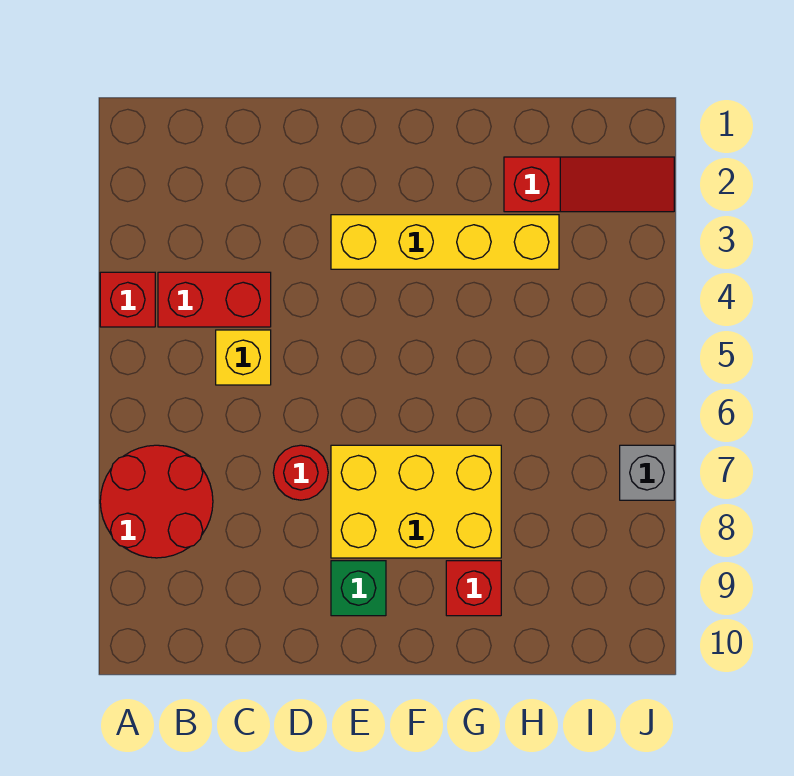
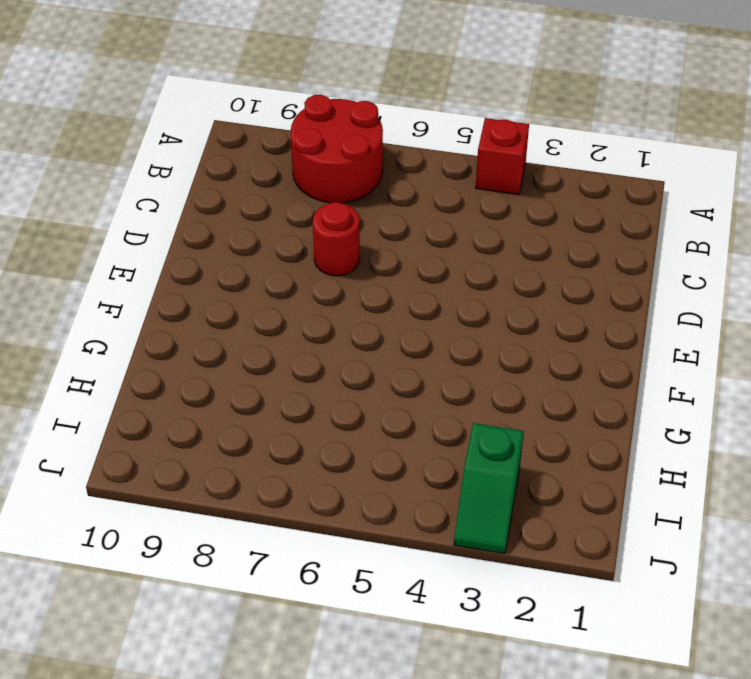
green 1x2 slope [454,423,524,554] -> none
none -> red 1x2 brick [158,272,271,327]
none -> yellow 1x1 brick [216,330,271,385]

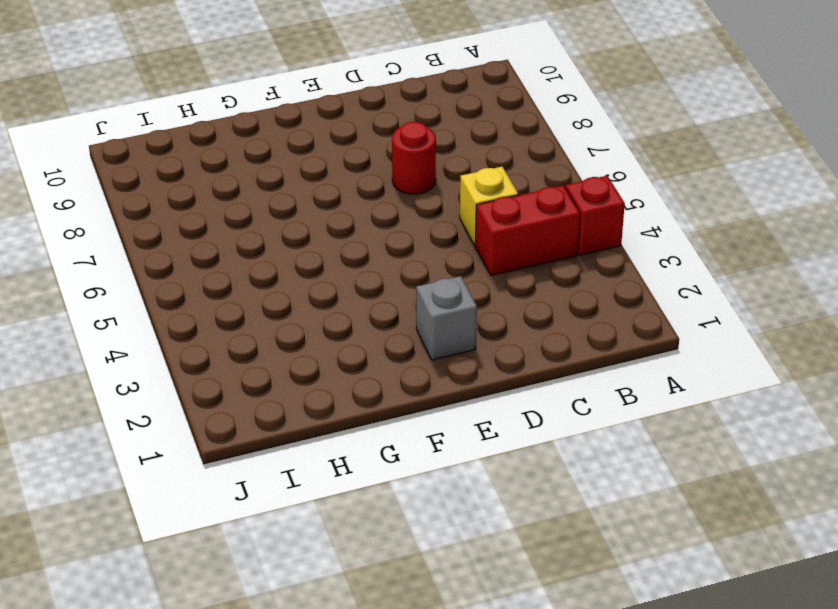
grey 1x1 brick [416,276,477,360] -> grey 1x1 brick moved to [620,445,674,500]
none -> red 2x2 round brick [100,445,213,558]
none -> yellow 1x4 brick [331,215,559,269]

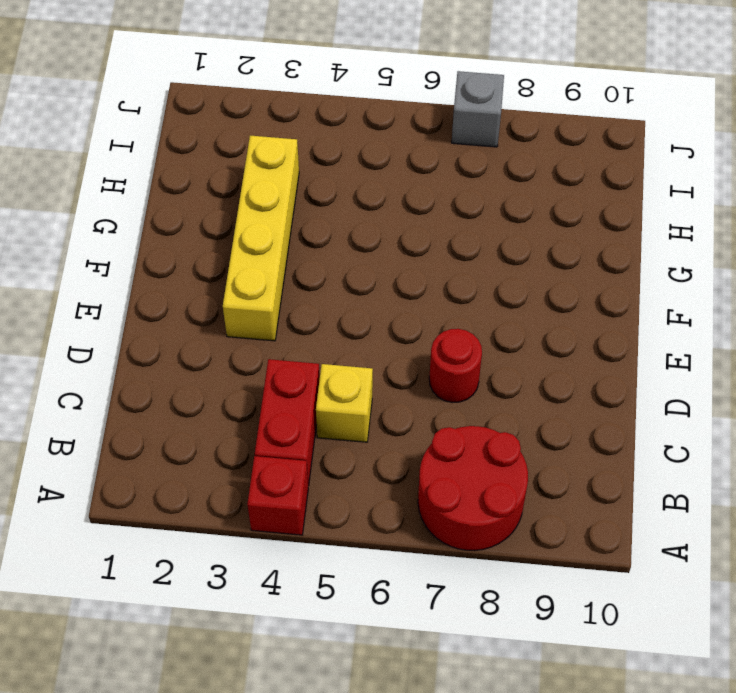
none -> yellow 2x3 brick [331,445,501,558]
none -> green 1x1 brick [331,561,386,616]

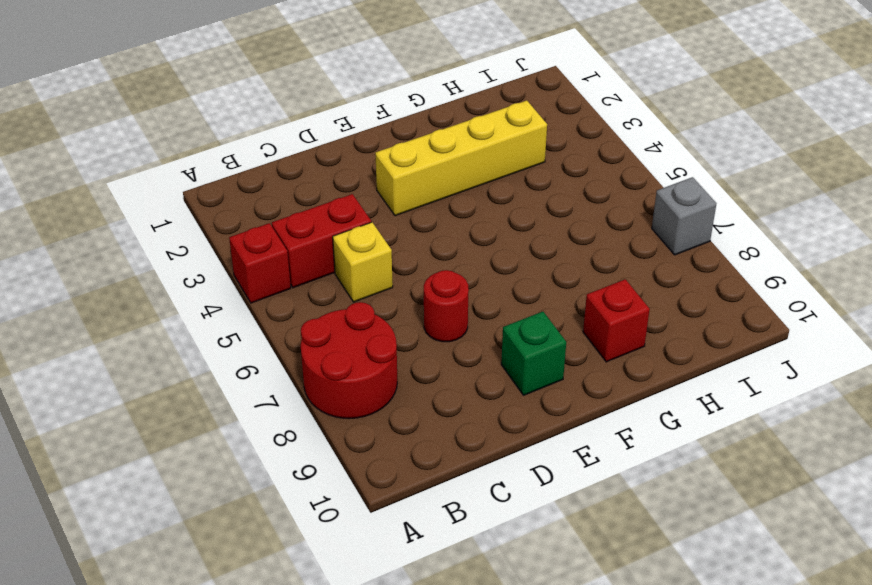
none -> yellow 2x3 brick [331,445,501,558]
none -> red 1x3 slope [504,157,674,212]

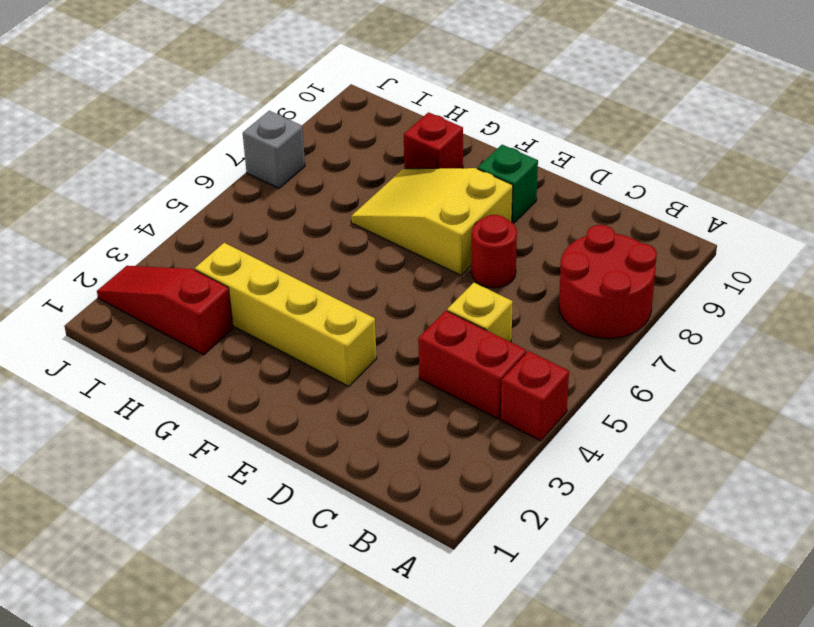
yellow 2x3 slope [351,168,513,275] -> yellow 2x3 brick [331,445,501,558]

